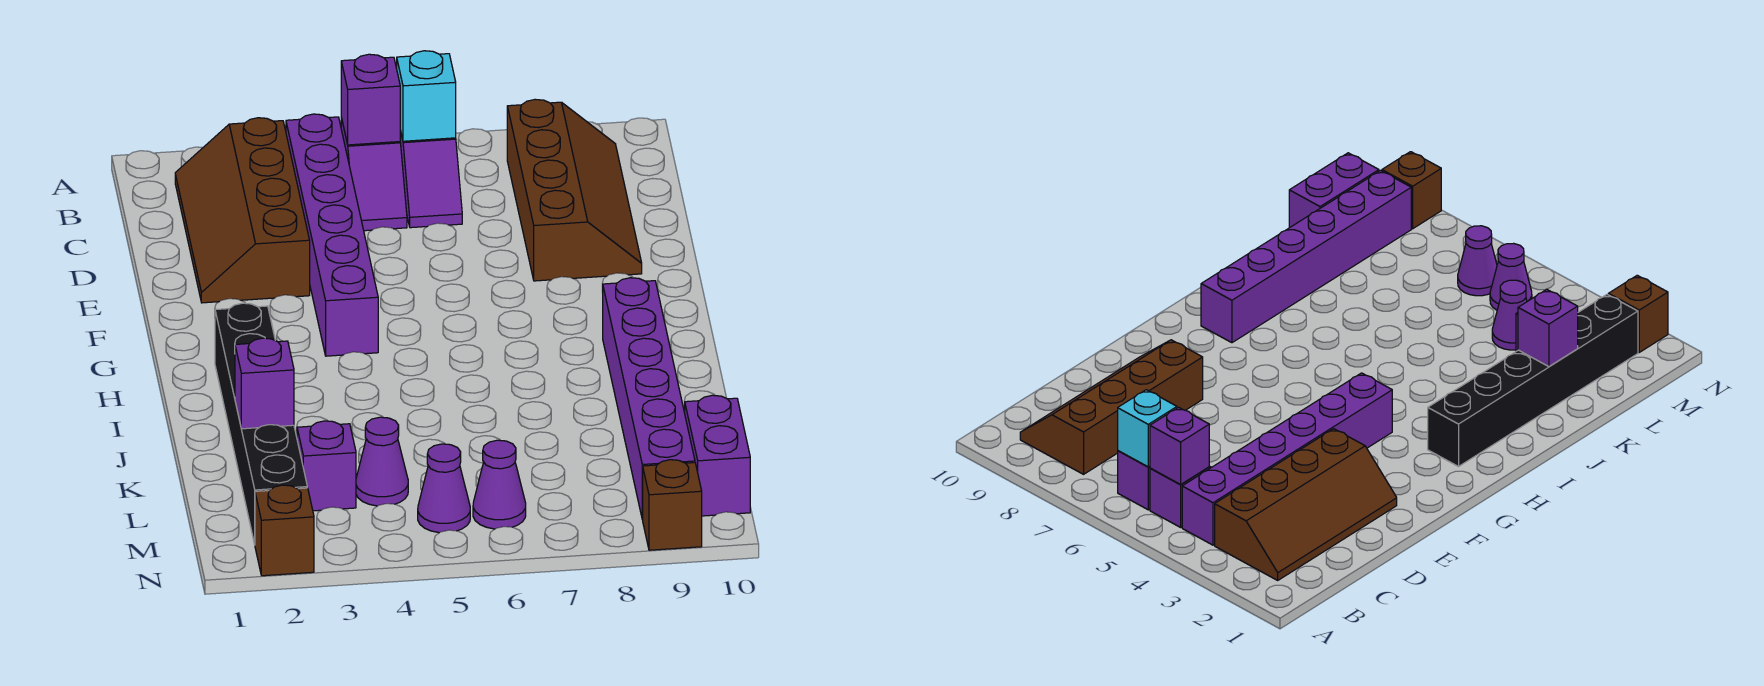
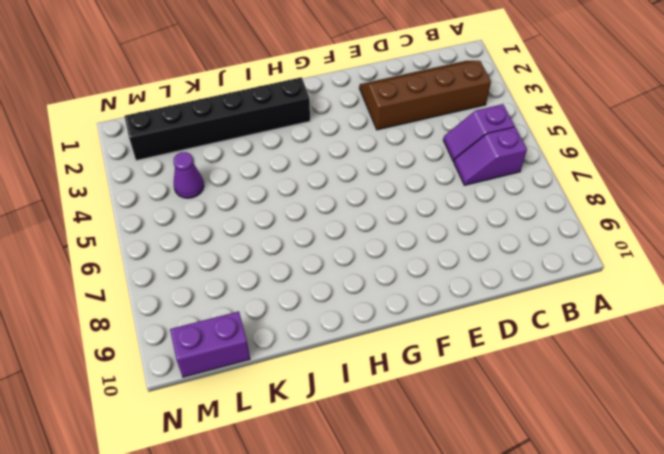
none -> purple 1x6 brick [286,114,378,356]
none -> brown 2x4 slope [507,99,642,281]
none -> purple 1x6 brick [603,278,695,520]

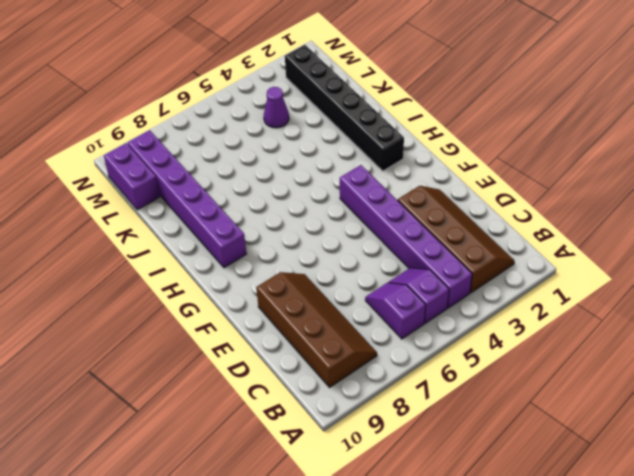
brown 2x4 slope [256,272,377,387] -> brown 2x4 slope turned to [507,99,642,281]
none -> purple 1x1 brick [297,421,356,511]
none -> purple 1x1 cone [418,444,470,533]
none -> purple 1x1 cone [473,440,526,529]

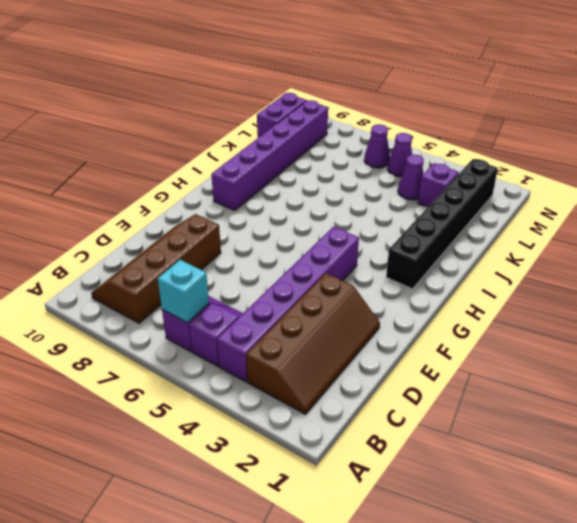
none -> brown 1x1 brick [255,485,314,576]
none -> brown 1x1 brick [643,460,702,550]
none -> purple 1x1 brick [341,54,400,145]

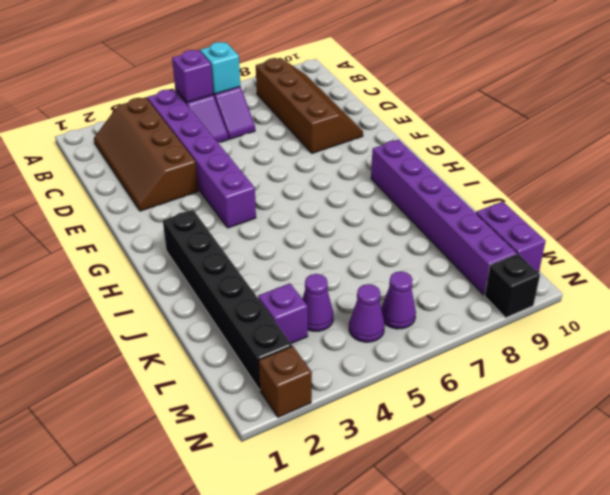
black 1x1 brick [485,254,540,318] -> brown 1x1 brick [643,460,702,550]
none -> purple 1x1 brick [235,338,294,429]

